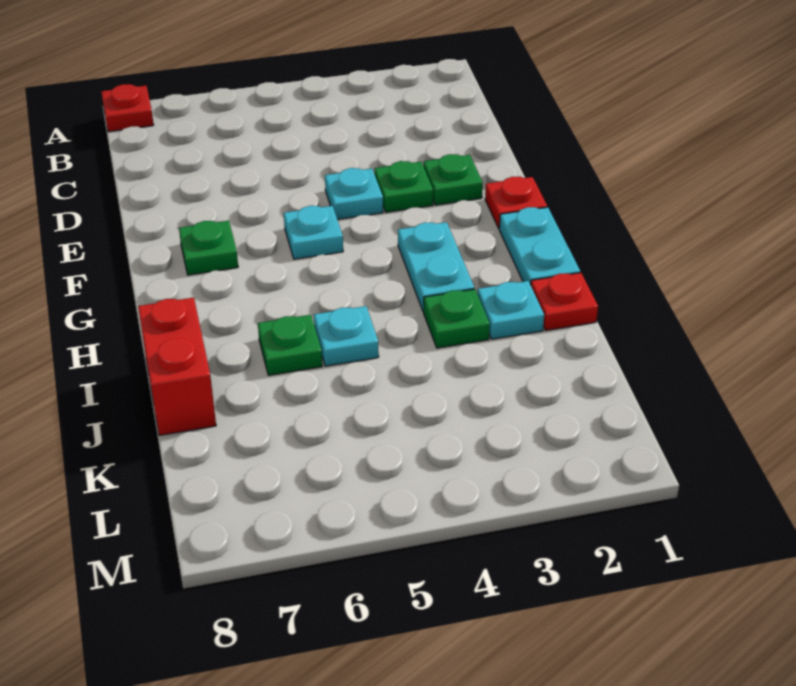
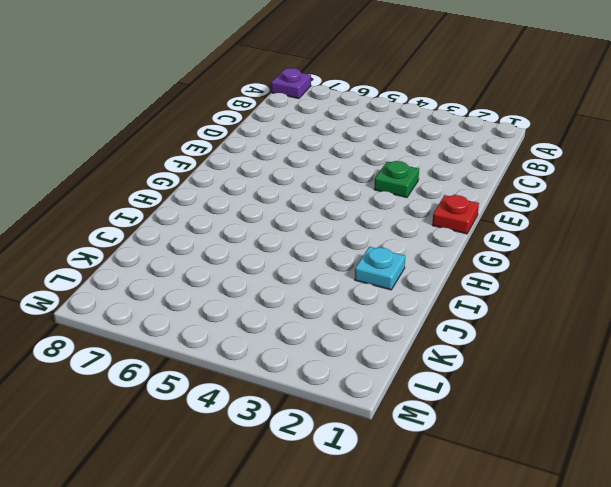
purple 1x1 plate [271,68,311,99] -> red 1x1 plate [101,84,154,132]
none -> green 1x1 plate [424,154,483,205]
none -> cyan 1x1 plate [325,168,383,219]
none -> cyan 1x1 plate [284,206,343,259]

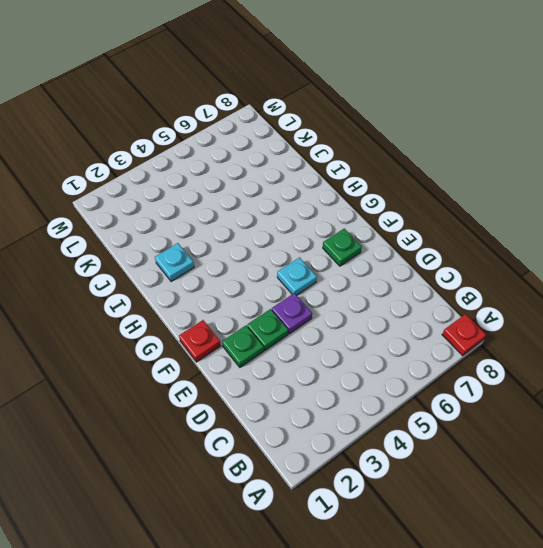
purple 1x1 plate [272,293,312,334] -> cyan 1x1 plate [325,168,383,219]
none -> cyan 1x2 plate [499,207,580,285]
none -> cyan 1x2 plate [398,222,474,312]
none -> red 1x1 plate [531,273,598,330]

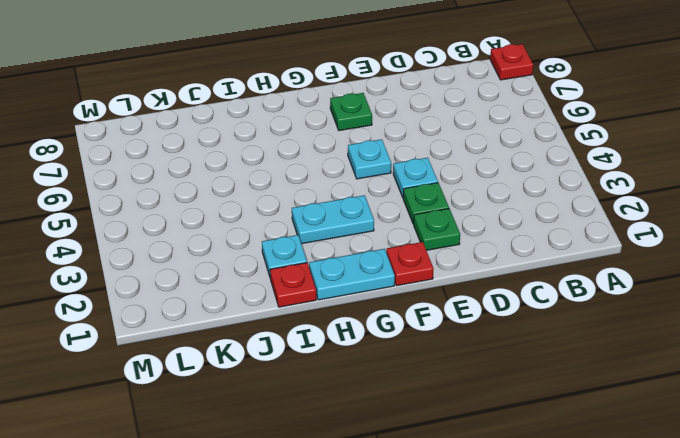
none -> green 1x1 plate [424,289,490,348]
none -> cyan 1x1 plate [314,306,379,366]
none -> green 1x1 plate [258,315,322,375]

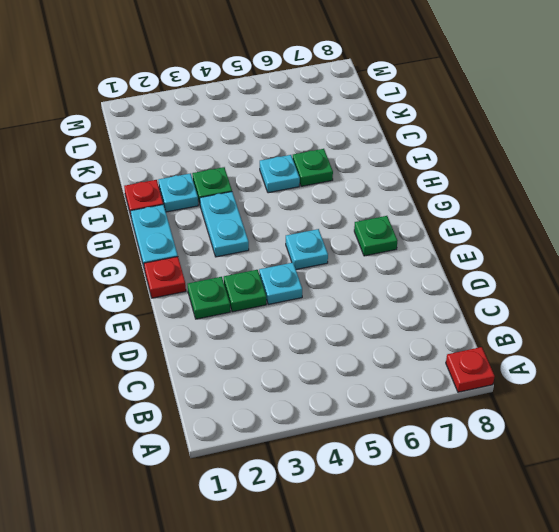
none -> red 1x2 brick [138,298,216,436]

